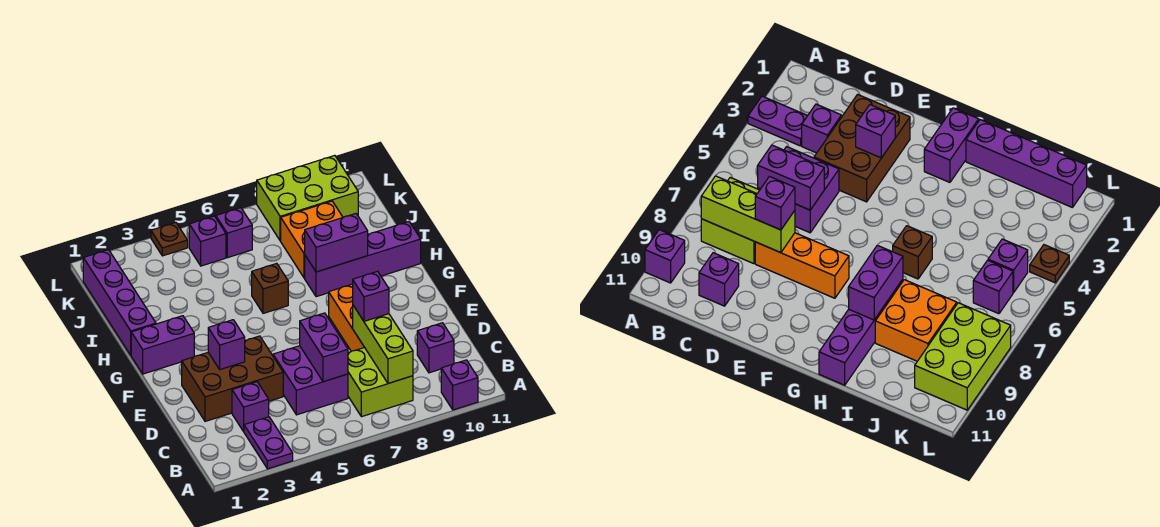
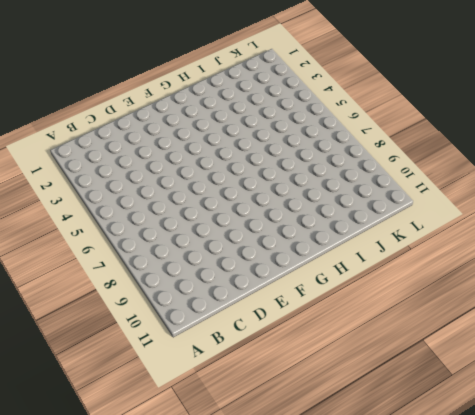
none -> purple 1x2 plate [244,417,293,469]
none -> purple 1x1 brick [441,360,478,410]
none -> lime 2x2 brick [348,348,413,417]

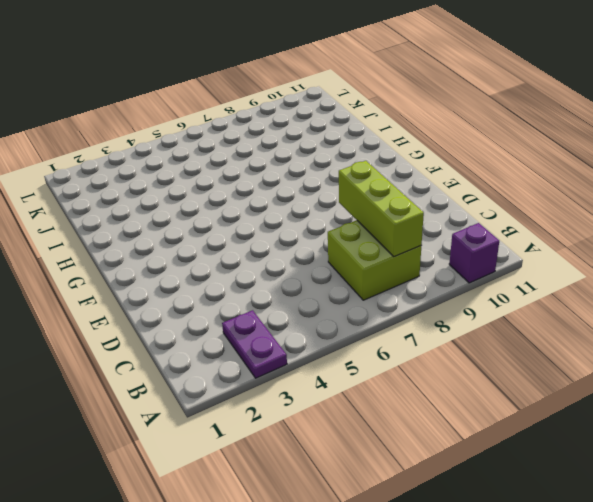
none -> purple 1x1 brick [232,382,269,431]
none -> purple 2x2 brick [273,346,348,415]
none -> purple 1x1 brick [417,323,454,373]

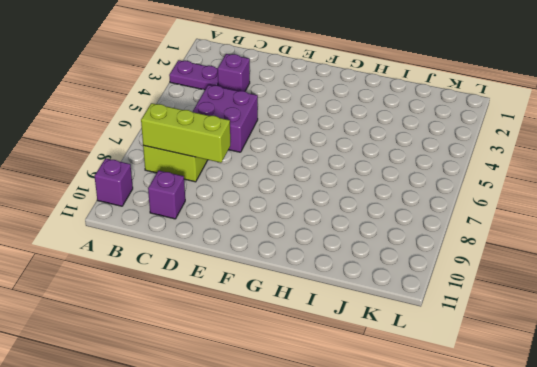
none -> brown 2x3 brick [182,336,283,421]
none -> orange 1x3 brick [329,284,365,352]
none -> purple 1x2 brick [131,316,194,374]

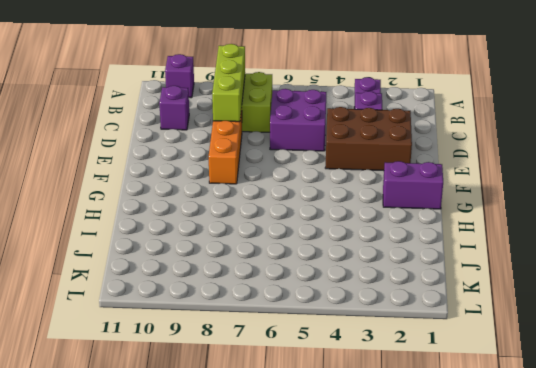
none -> purple 1x4 brick [83,250,156,355]
none -> brown 1x1 brick [252,263,288,313]
none -> purple 1x4 brick [305,222,421,297]

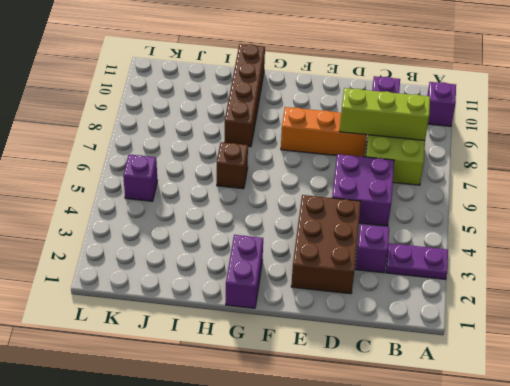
brown 1x4 brick [225,44,265,147] -> purple 1x4 brick [305,222,421,297]
none -> purple 1x4 brick [83,250,156,355]
none -> orange 2x2 brick [281,201,343,278]
none -> purple 1x1 brick [216,208,252,258]

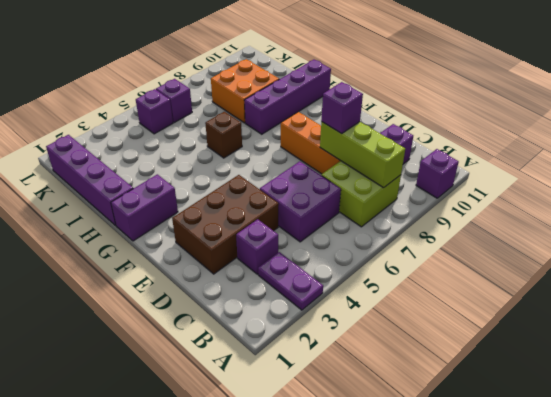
none -> lime 2x3 brick [257,155,358,241]
none -> brown 1x1 plate [151,223,188,256]
none -> purple 1x2 brick [300,313,348,382]

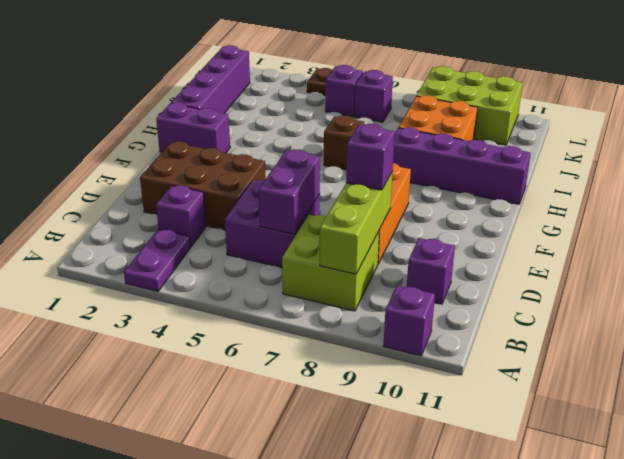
none -> purple 1x1 brick [208,320,245,370]
none -> purple 1x2 brick [305,214,368,272]

